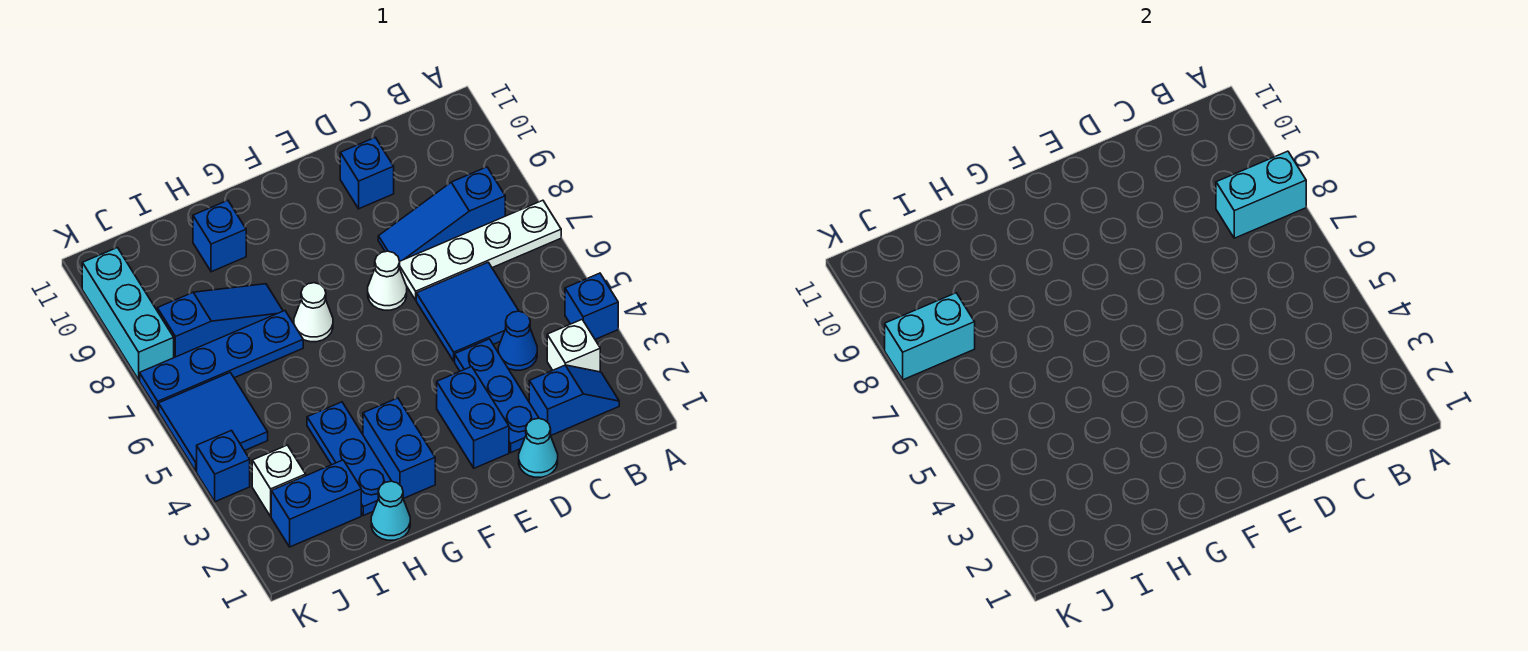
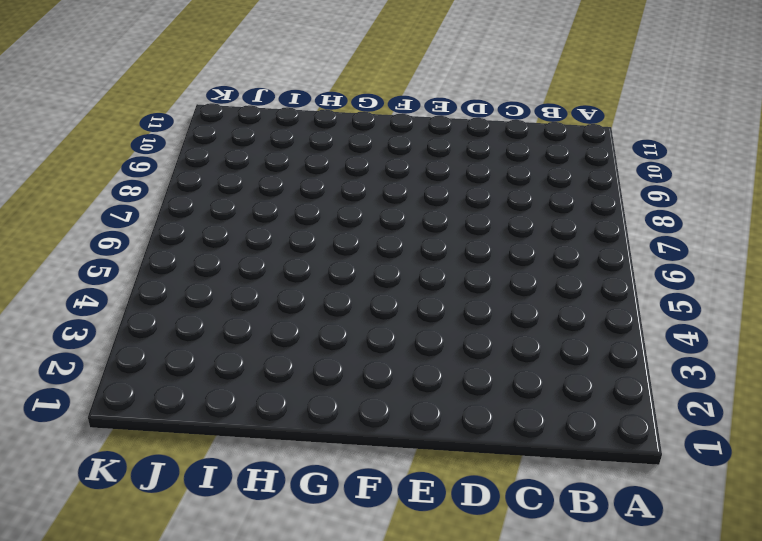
none -> blue 1x1 brick [565,273,618,339]
none -> white 1x4 plate [400,200,561,300]
none -> blue 1x2 slope [529,365,619,435]

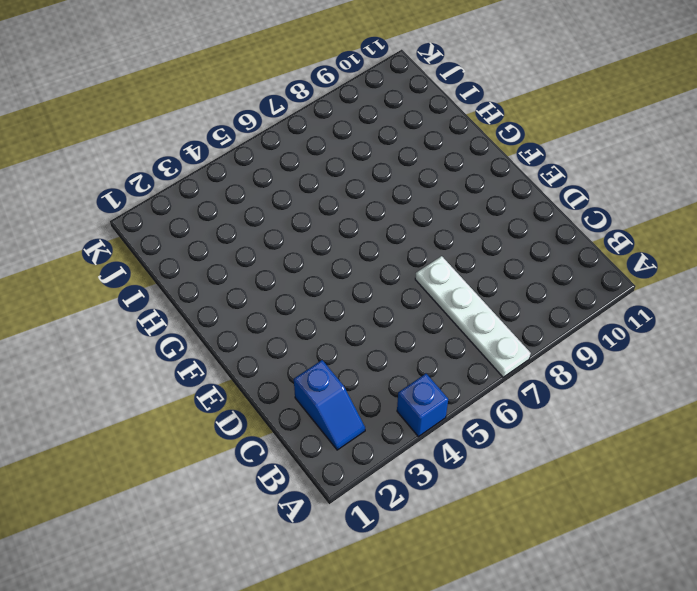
none -> white 1x1 brick [547,320,600,372]
none -> blue 1x3 slope [378,167,505,261]
none -> blue 1x1 cone [498,311,537,370]

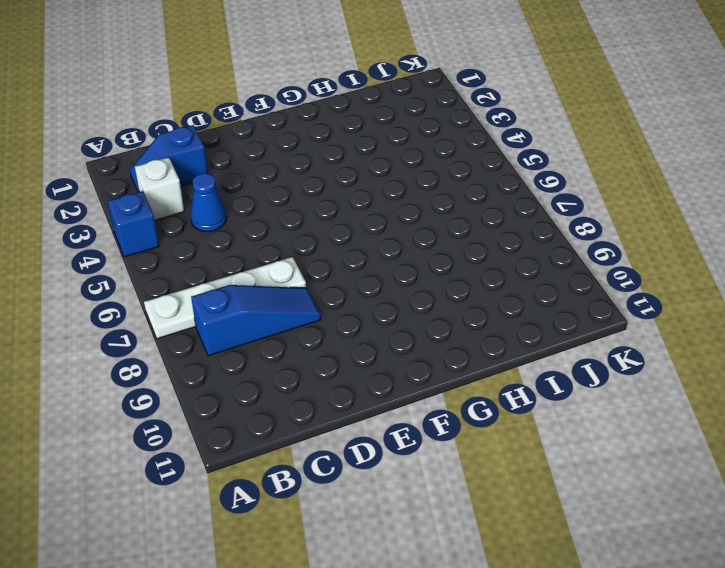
none -> blue 2x2 tile [416,262,519,361]
none -> cyan 1x1 cone [519,418,558,477]
none -> blue 1x3 plate [455,339,539,452]

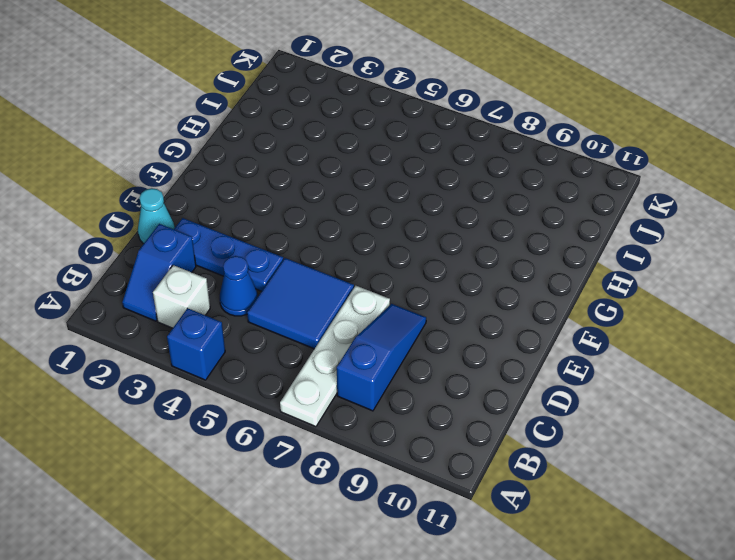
none -> blue 1x1 brick [340,137,394,209]
none -> blue 1x2 brick [437,367,509,468]
none -> white 1x1 cone [368,251,407,310]

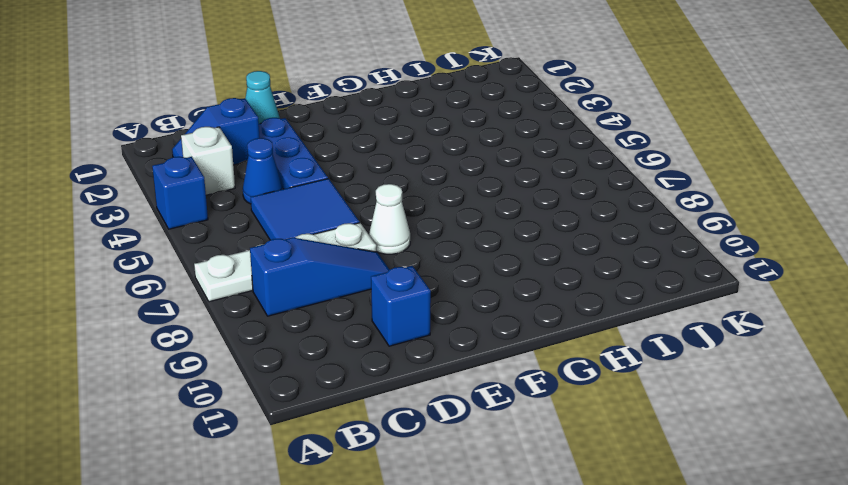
none -> blue 1x2 brick [437,367,509,468]
none -> blue 1x2 brick [363,398,435,499]
none -> white 1x1 cone [294,283,333,342]

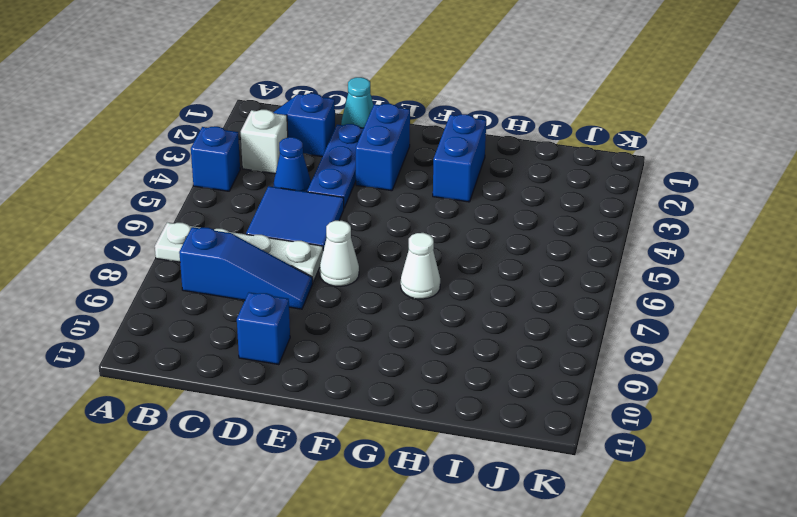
none -> cyan 1x1 cone [371,481,410,540]
none -> blue 1x3 plate [307,402,391,516]
none -> blue 1x4 plate [140,311,303,410]

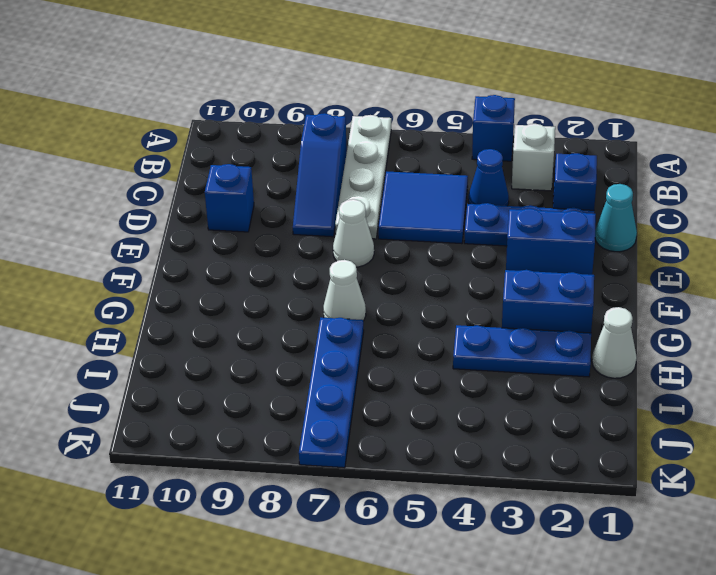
white 1x1 cone [592,307,637,378] -> cyan 1x1 cone [371,481,410,540]
none -> blue 1x3 slope [157,284,283,358]
none -> blue 1x1 brick [193,200,246,272]
none -> blue 1x2 brick [271,460,361,547]

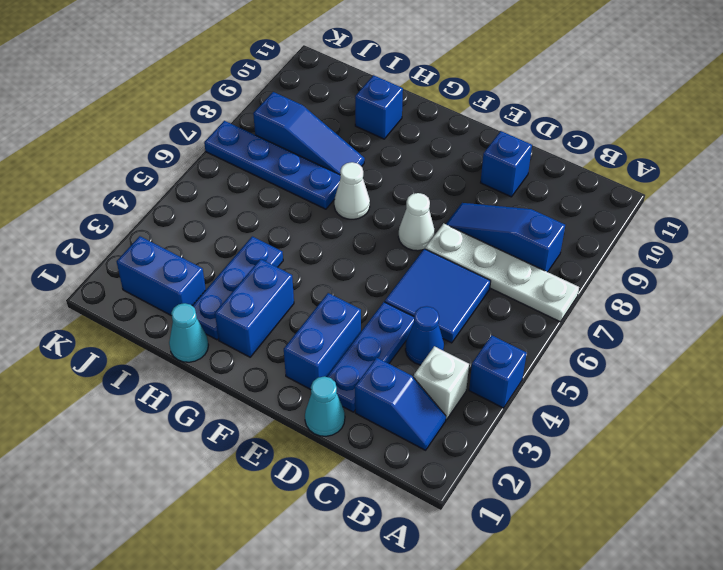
none -> white 1x1 brick [252,445,306,516]
none -> blue 2x2 tile [159,373,268,471]
none -> blue 1x1 brick [197,431,250,502]

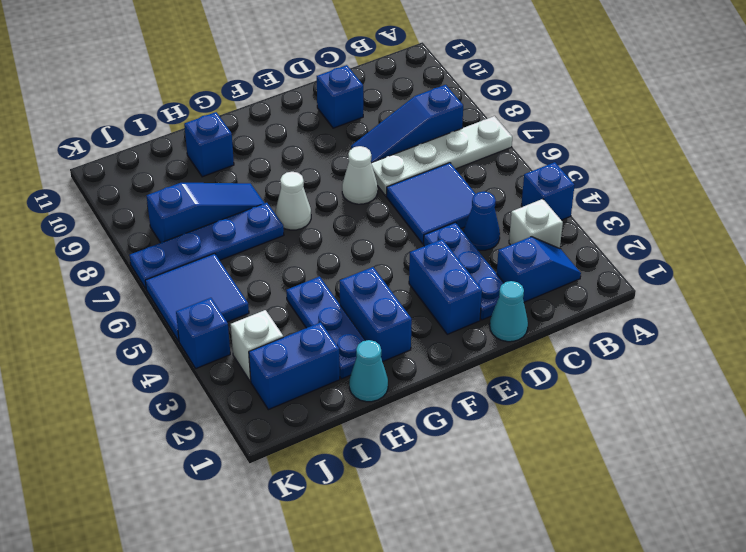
none -> cyan 1x3 brick [82,248,174,380]
none -> cyan 1x2 brick [1216,151,1306,238]
none -> cyan 1x2 brick [885,293,975,380]

